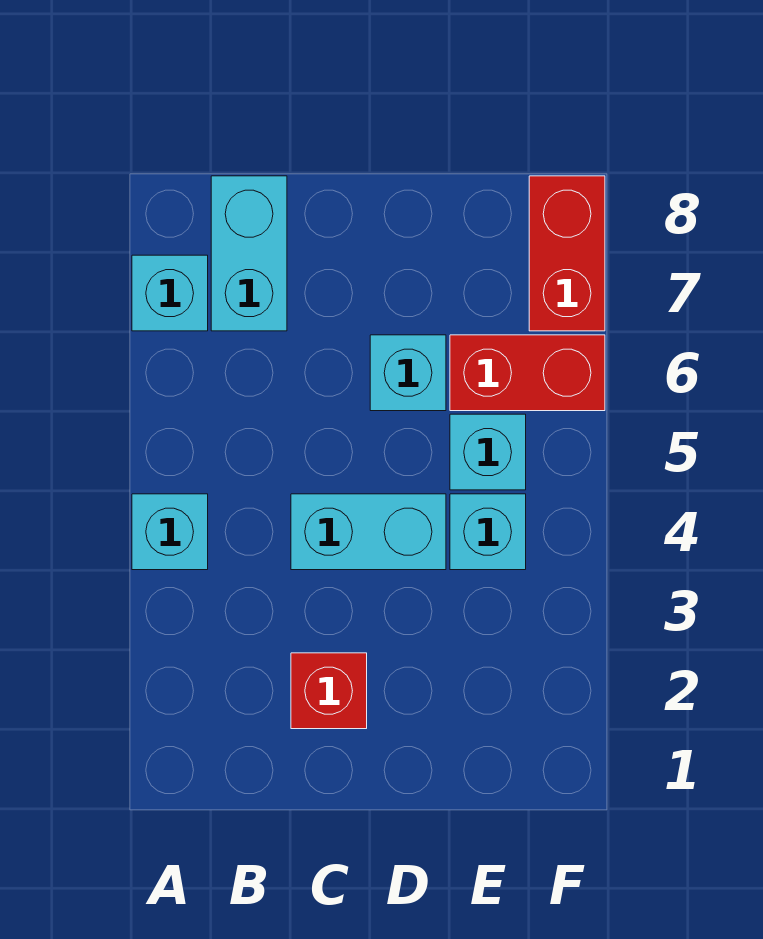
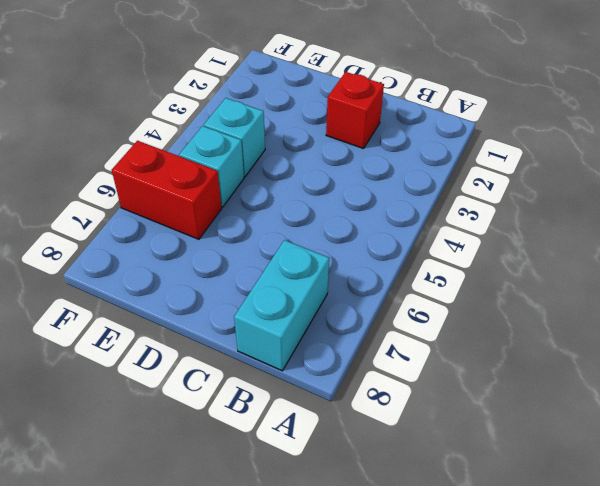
none -> cyan 1x1 brick [132,494,208,570]
none -> cyan 1x1 brick [132,255,208,331]

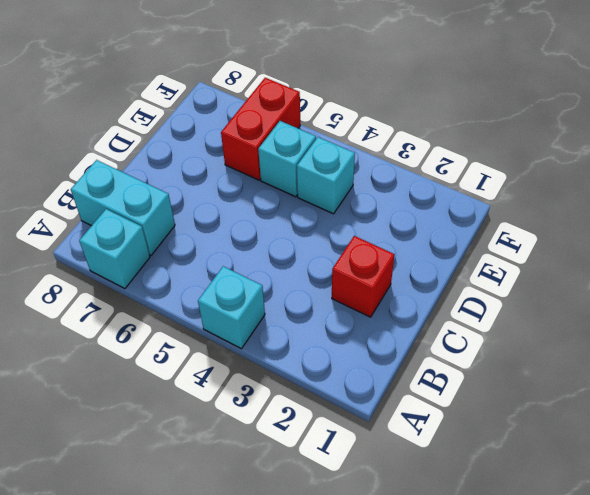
none -> cyan 1x2 brick [291,494,446,570]
none -> cyan 1x1 brick [370,335,446,411]

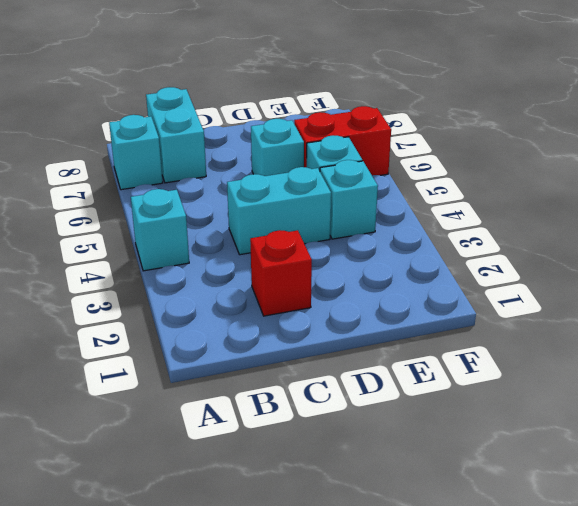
none -> red 1x2 brick [529,176,605,331]

